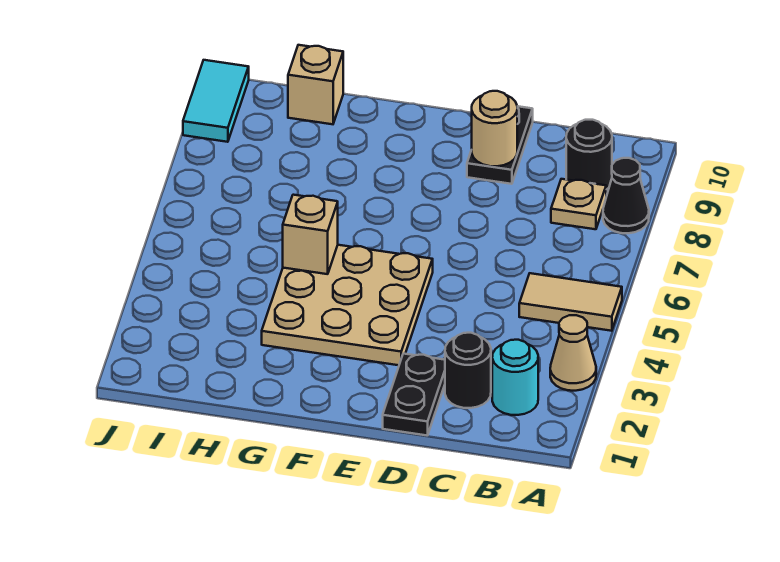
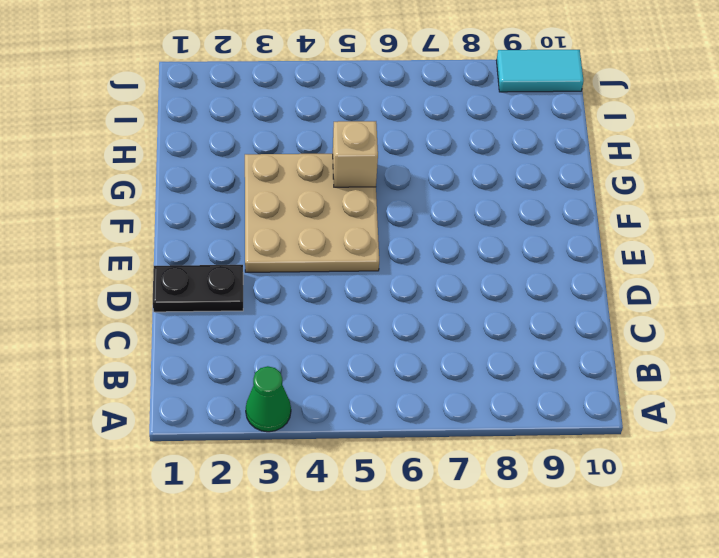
green 1x1 cone [246,366,291,432] -> tan 1x1 cone [550,315,596,391]
none -> tan 1x2 tile [519,273,622,331]
none -> black 1x1 cone [603,158,649,233]
none -> cyan 1x1 round brick [492,340,538,415]

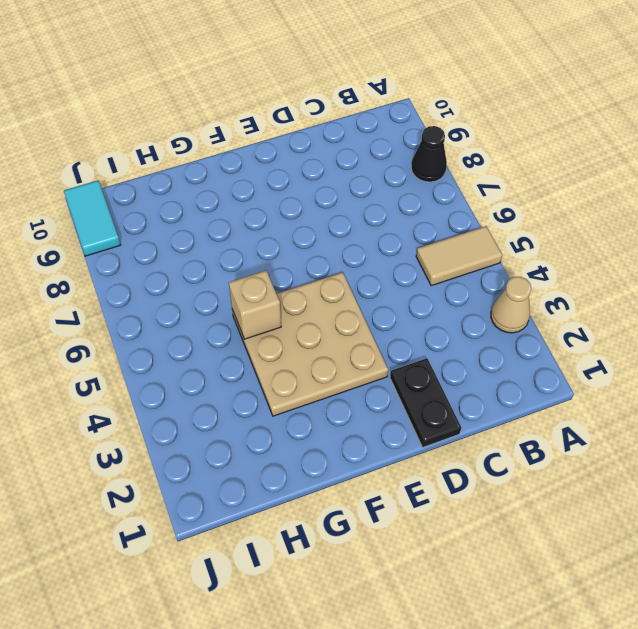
none -> cyan 1x1 round brick [492,340,538,415]
none -> tan 1x1 plate [551,179,606,229]
none -> black 1x1 round brick [566,120,612,190]

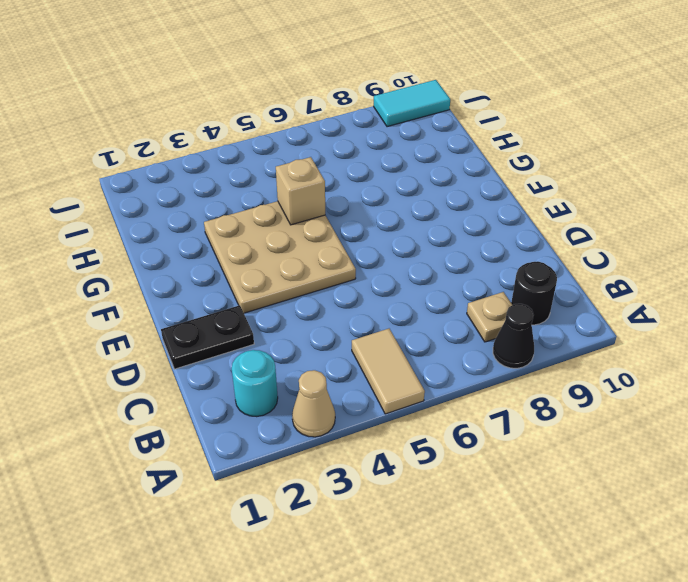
none -> black 1x1 round brick [445,333,491,408]
none -> black 1x2 plate [467,106,533,184]
none -> tan 1x1 brick [288,45,343,124]

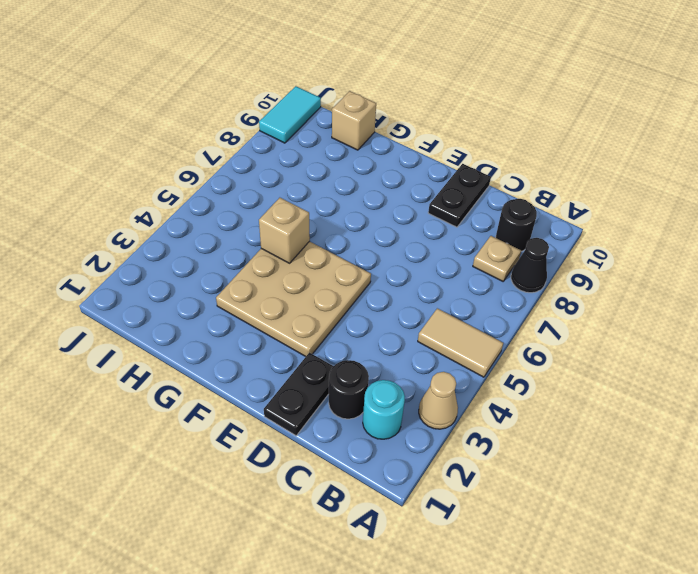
none -> tan 1x1 round brick [472,91,517,166]

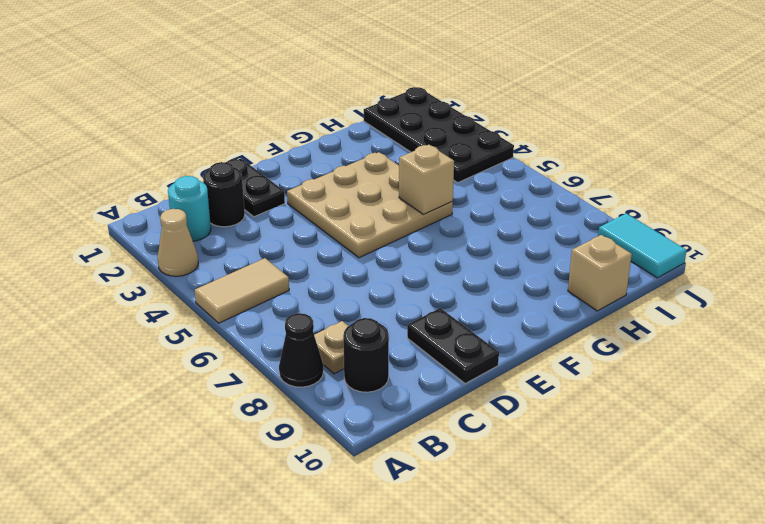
black 2x4 plate [364,87,514,183] -> none
none -> tan 1x1 round brick [472,91,517,166]

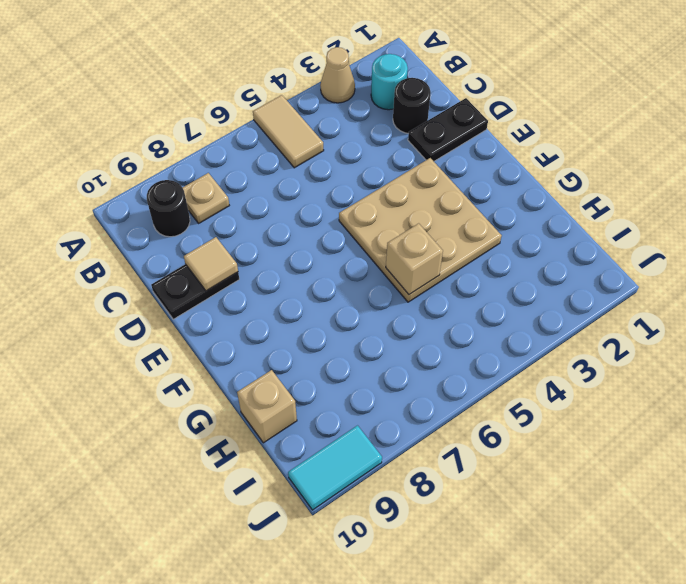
tan 1x1 tile [184,237,238,291] -> tan 1x1 round brick [472,91,517,166]
none -> black 1x1 cone [603,158,649,233]

